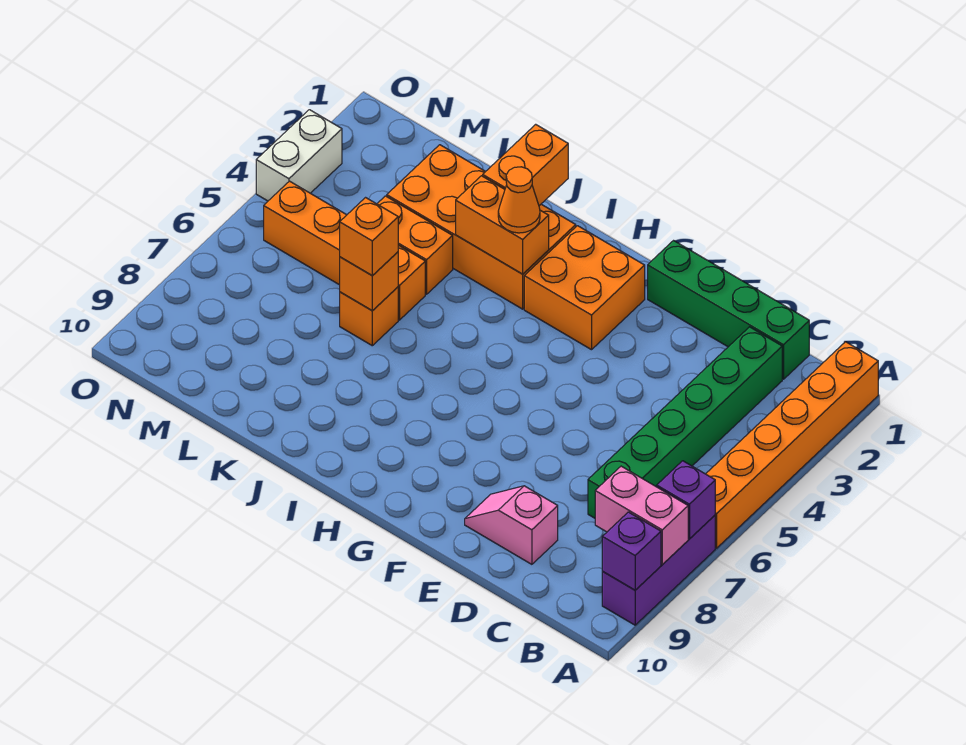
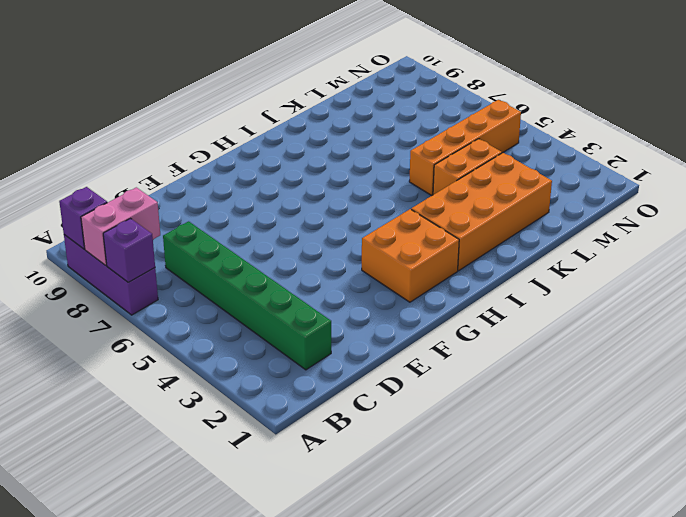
none -> orange 1x6 brick [706,342,878,548]
none -> green 1x4 brick [648,241,809,379]
none -> pink 1x2 slope [465,486,558,564]

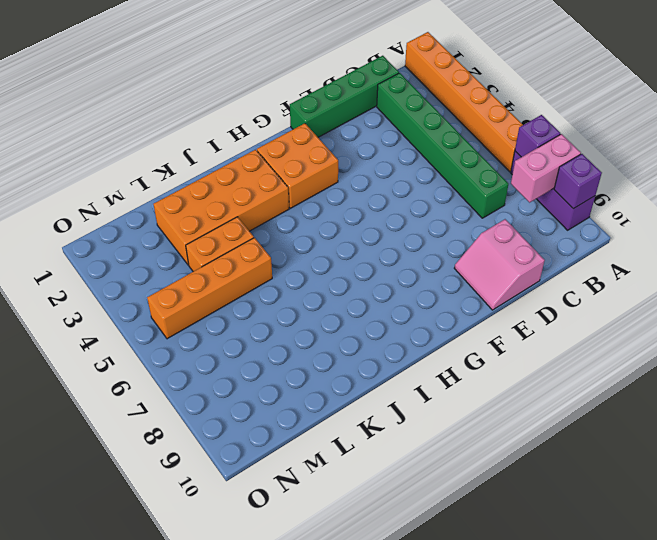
pink 2x2 slope [454,219,545,310] -> pink 1x2 slope [465,486,558,564]
none -> orange 1x1 brick [340,287,398,346]
none -> white 1x2 brick [256,110,342,201]
none -> orange 1x2 brick [456,176,549,274]

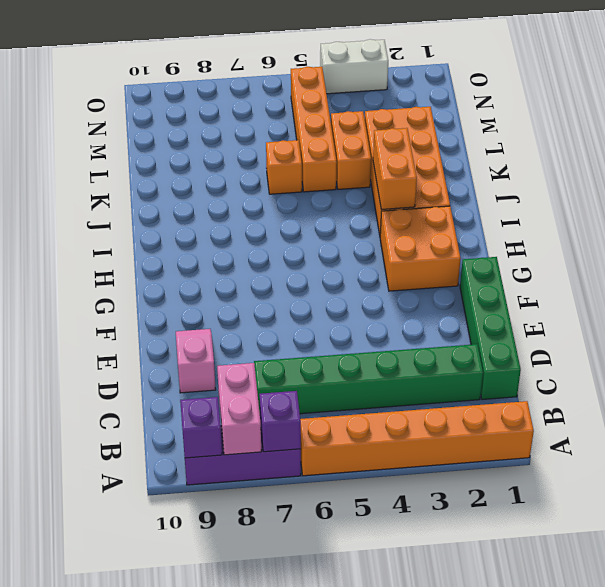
none -> orange 1x2 brick [483,124,568,206]
none -> orange 1x1 brick [340,252,398,311]
none -> orange 1x1 cone [498,167,540,233]

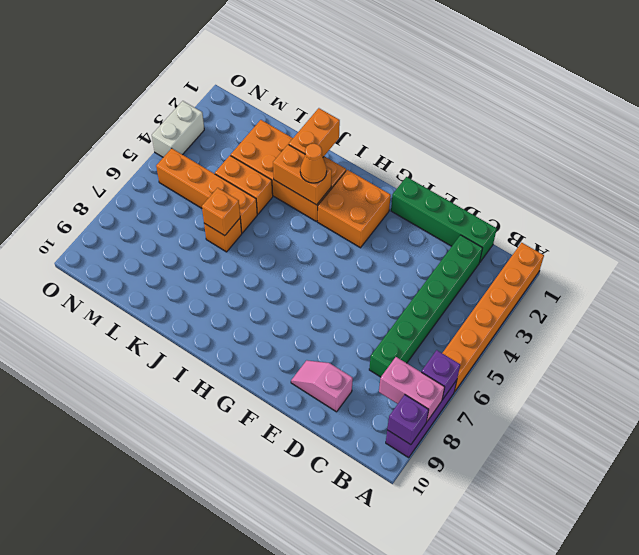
none -> orange 1x1 brick [340,198,398,276]

